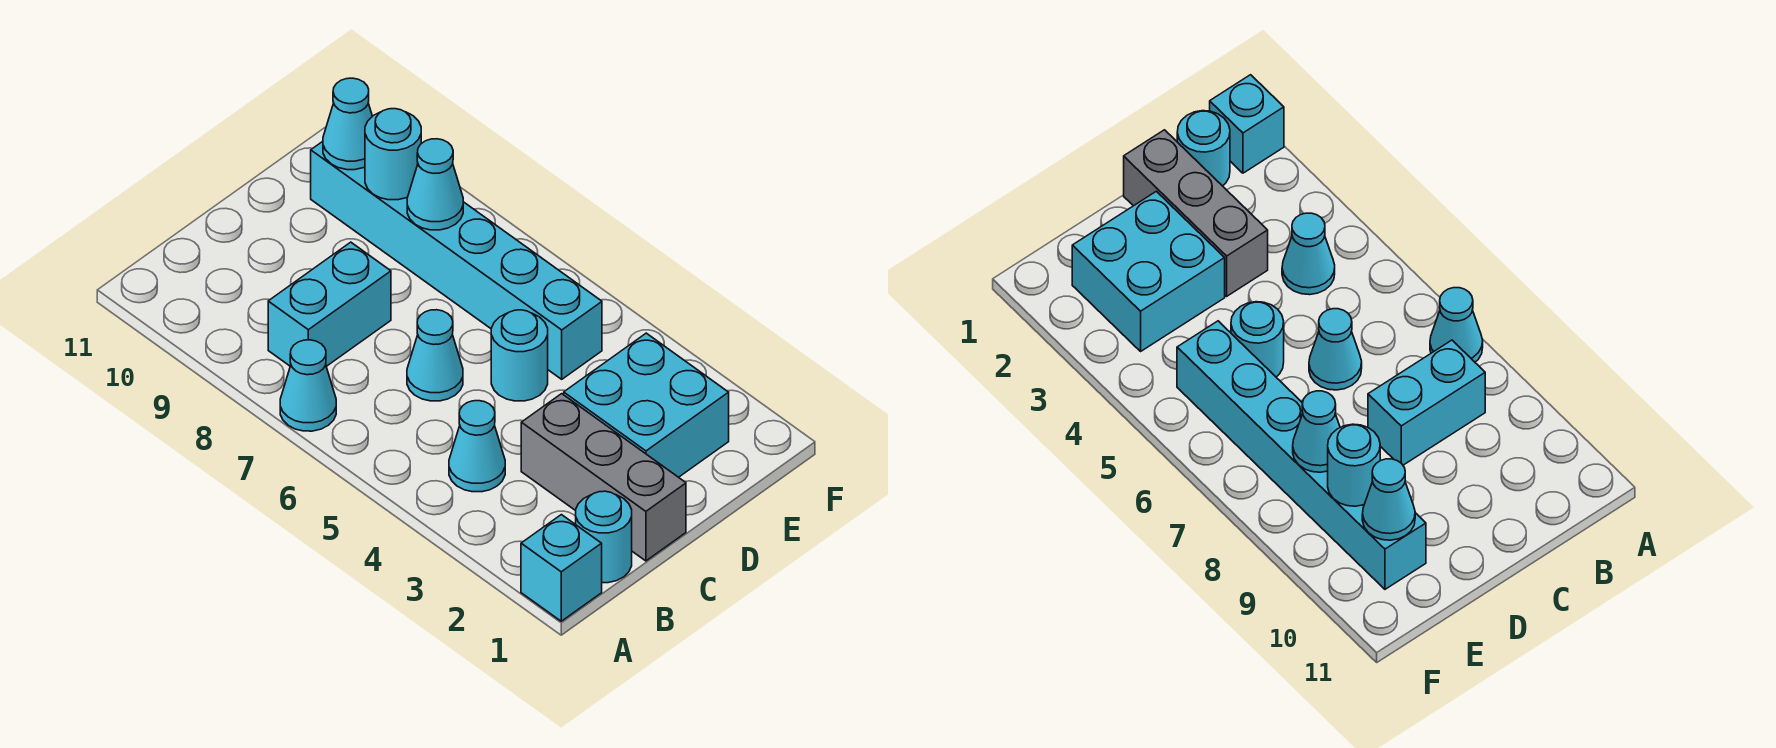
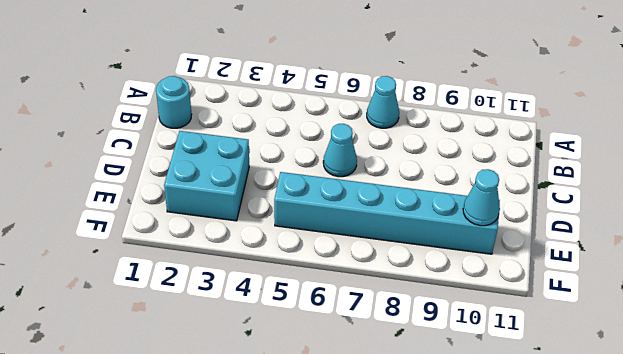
none -> cyan 1x1 brick [521,515,602,621]
none -> cyan 1x1 cone [449,401,505,492]
none -> cyan 1x2 brick [268,242,391,366]

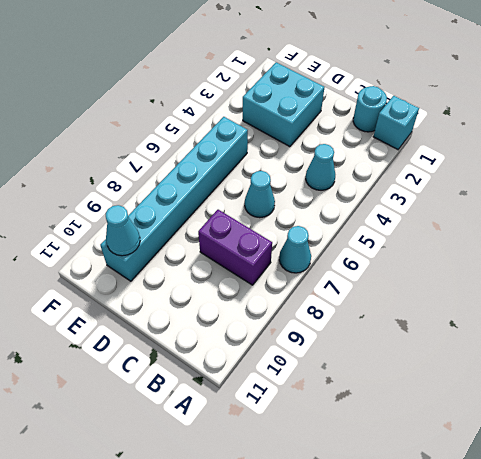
purple 1x2 brick [198,210,272,285] -> cyan 1x2 brick [268,242,391,366]
none -> grey 1x3 brick [521,394,686,561]
none -> cyan 1x1 round brick [491,310,548,401]
none -> cyan 1x1 cone [407,139,463,230]

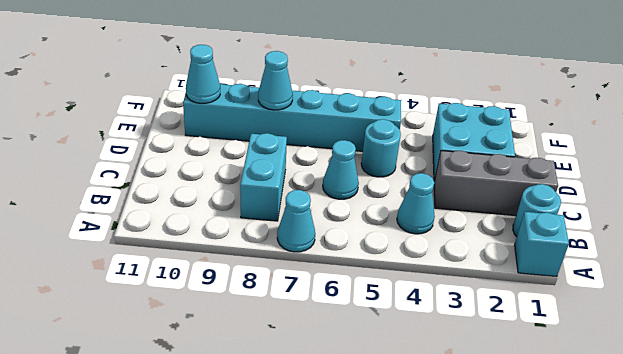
none -> cyan 1x1 round brick [365,109,421,200]

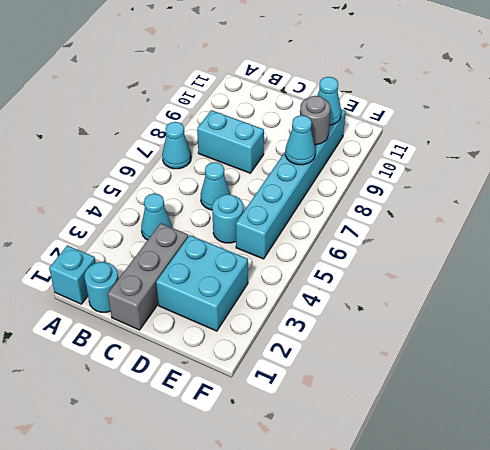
grey 1x1 round brick [300,96,331,145] -> cyan 1x1 round brick [365,109,421,200]

